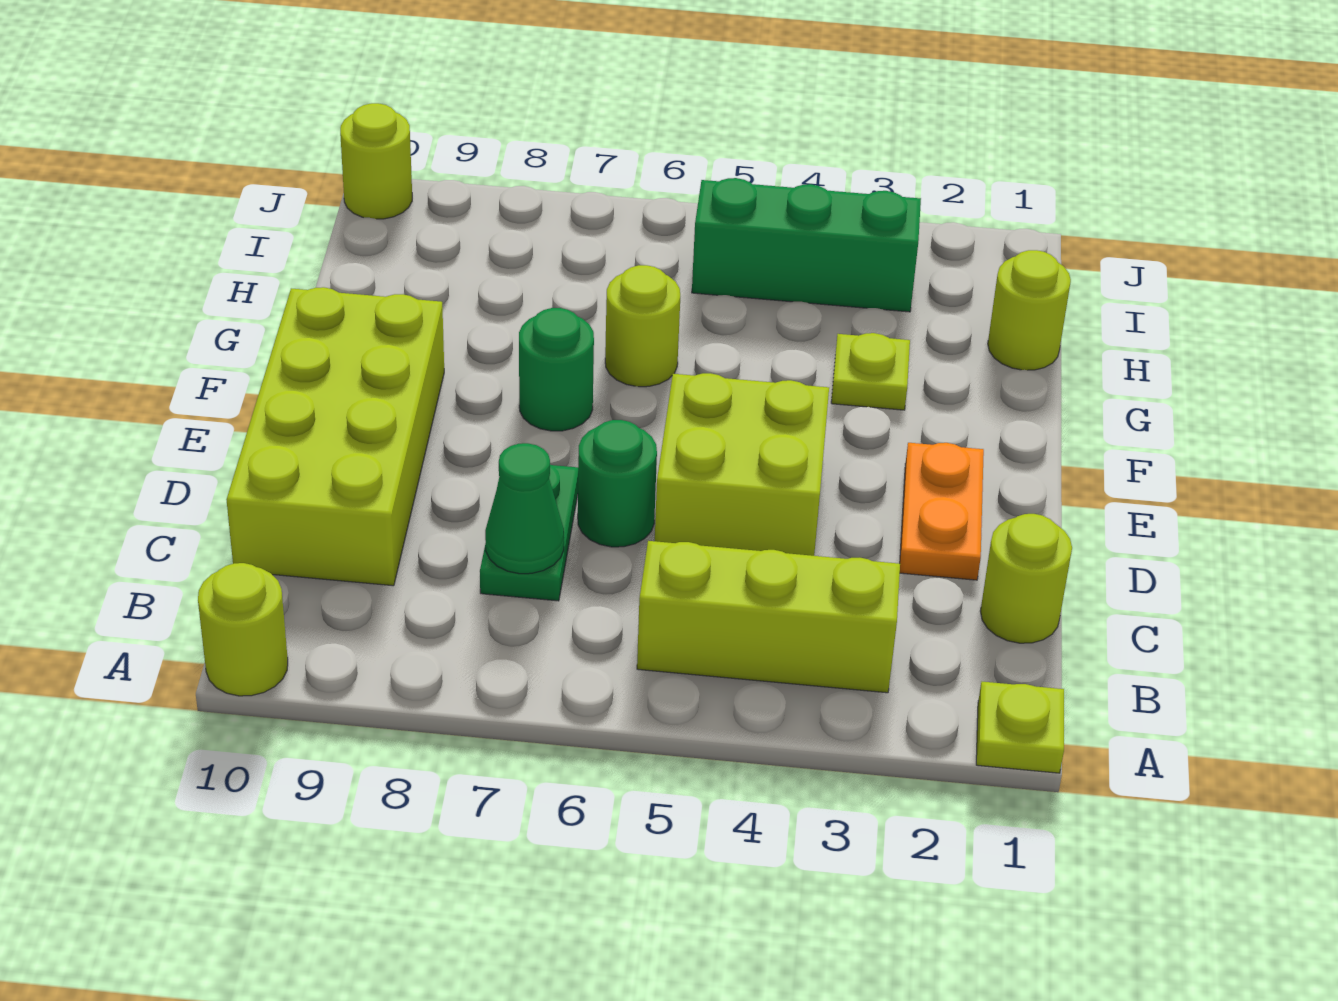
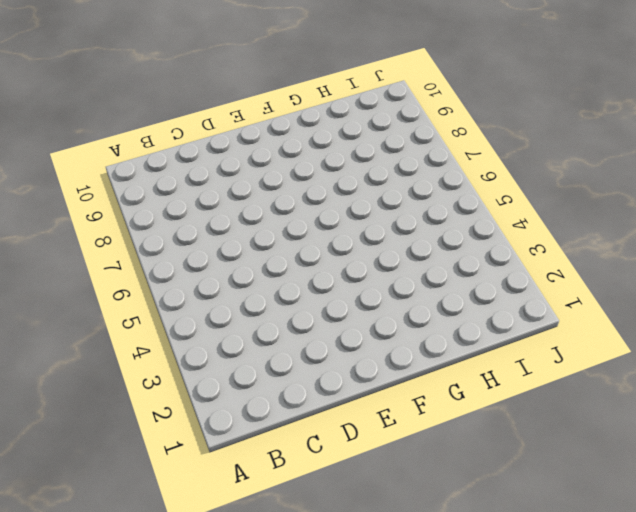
none -> lime 1x1 plate [976,682,1064,773]
none -> lime 1x1 round brick [198,563,288,696]
none -> lime 1x3 brick [637,541,900,693]

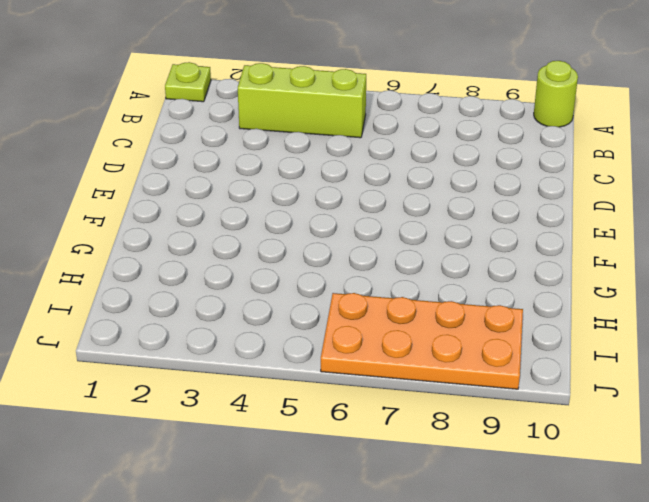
orange 2x4 plate [321,293,523,389] -> none
none -> lime 1x1 round brick [980,514,1072,643]
none -> green 1x2 plate [480,465,578,601]
none -> lime 2x4 brick [227,287,444,586]

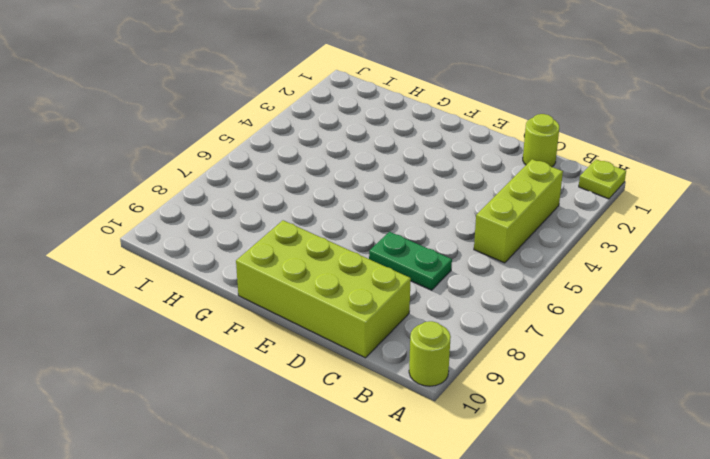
none -> orange 1x2 plate [900,443,984,580]
none -> lime 2x2 brick [655,373,829,556]
none -> green 1x1 round brick [578,420,657,547]

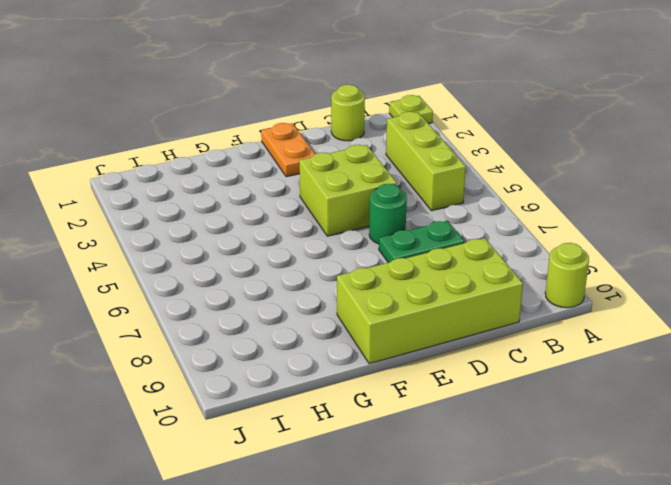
orange 1x2 plate [261,123,315,177] -> orange 1x2 plate turned to [900,443,984,580]
none -> green 1x1 round brick [519,308,594,431]
none -> lime 1x1 plate [831,333,910,410]
none -> lime 1x1 round brick [605,265,680,387]

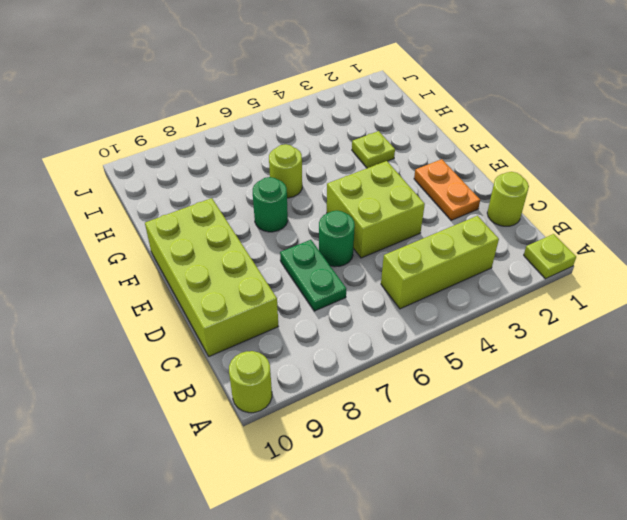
none -> lime 1x1 round brick [988,250,1071,370]
none -> green 1x3 brick [692,178,921,312]
none -> lime 1x1 round brick [340,103,412,219]

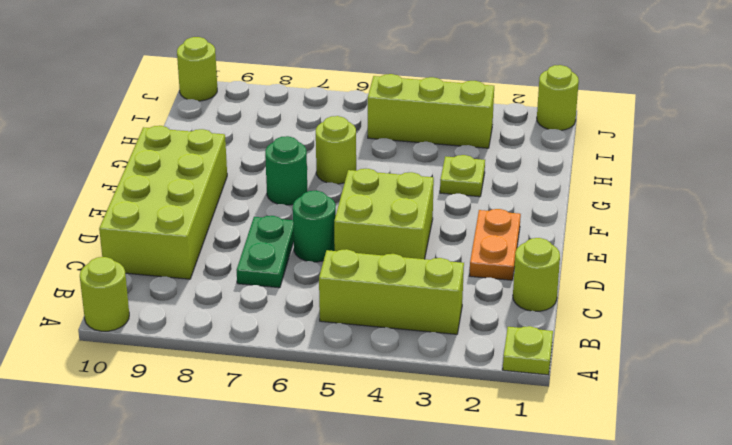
lime 1x3 brick [368,74,494,148] -> green 1x3 brick [692,178,921,312]
lime 1x1 round brick [537,65,579,130] -> lime 1x1 round brick moved to [988,250,1071,370]
none -> green 1x1 cone [485,443,564,574]

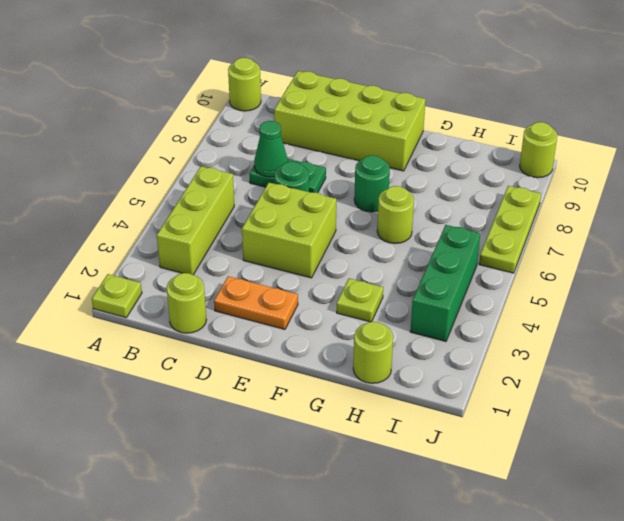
lime 1x3 plate [479,186,541,273] -> none

